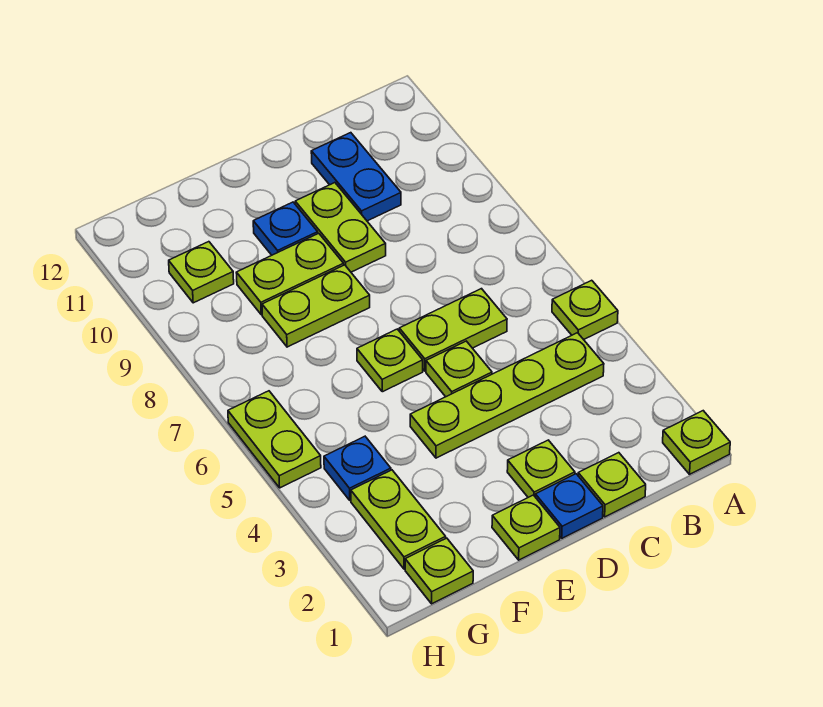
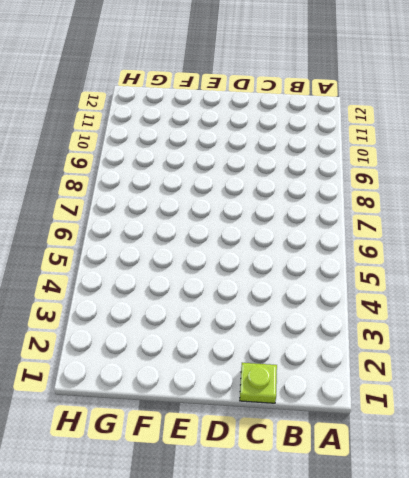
none -> lime 1x1 plate [663,411,730,474]
none -> lime 1x1 plate [552,280,618,340]
none -> lime 1x4 plate [410,333,604,458]

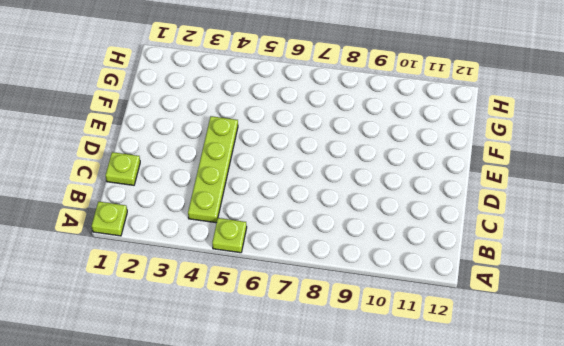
none -> lime 1x2 plate [399,289,507,371]
none -> blue 1x2 plate [311,133,401,221]
none -> blue 1x1 plate [535,474,603,538]

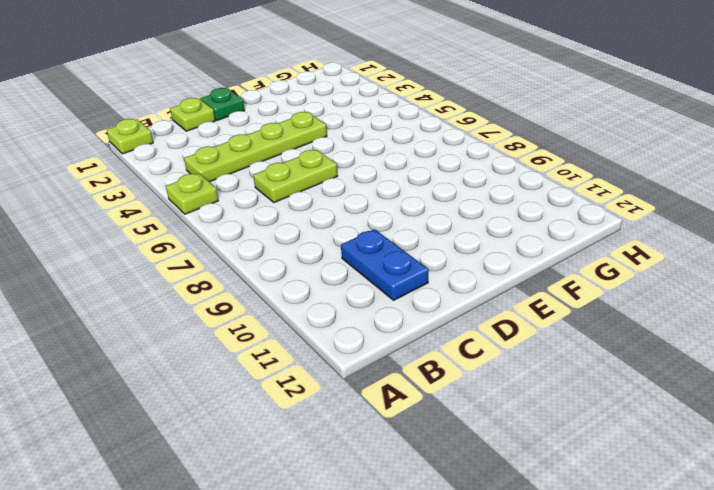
green 1x1 plate [200,88,245,120] -> blue 1x1 plate [535,474,603,538]
none -> lime 1x1 plate [507,440,575,497]
none -> lime 1x1 plate [426,341,492,397]
none -> lime 1x2 plate [295,183,386,272]

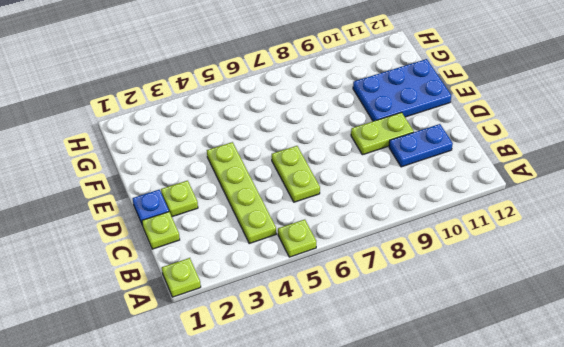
blue 2x3 plate [353,59,451,121] -> blue 1x1 plate [253,202,318,255]
none -> lime 1x1 plate [426,341,492,397]
none -> lime 1x1 plate [492,495,560,560]
none -> lime 1x1 plate [357,329,423,392]

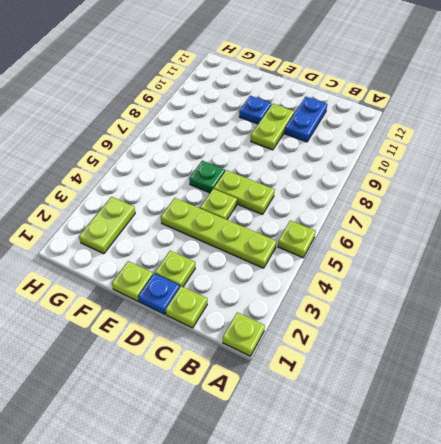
green 1x1 plate [189,161,225,193] -> lime 1x1 plate [357,329,423,392]
none -> lime 1x2 plate [262,265,370,347]
none -> lime 1x2 plate [236,233,344,315]
none -> lime 1x1 plate [405,538,473,604]

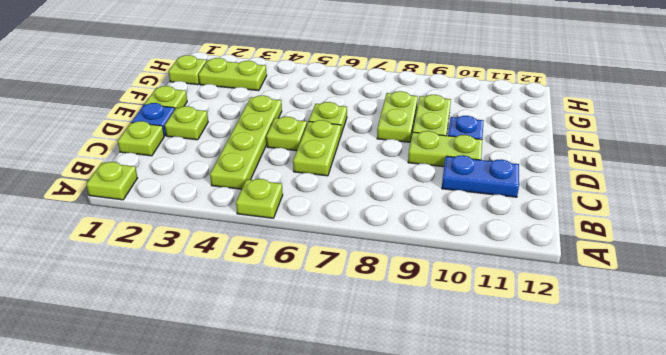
none -> blue 1x1 plate [324,436,391,500]
none -> lime 1x1 plate [169,242,234,303]
none -> lime 1x2 plate [228,391,321,488]

